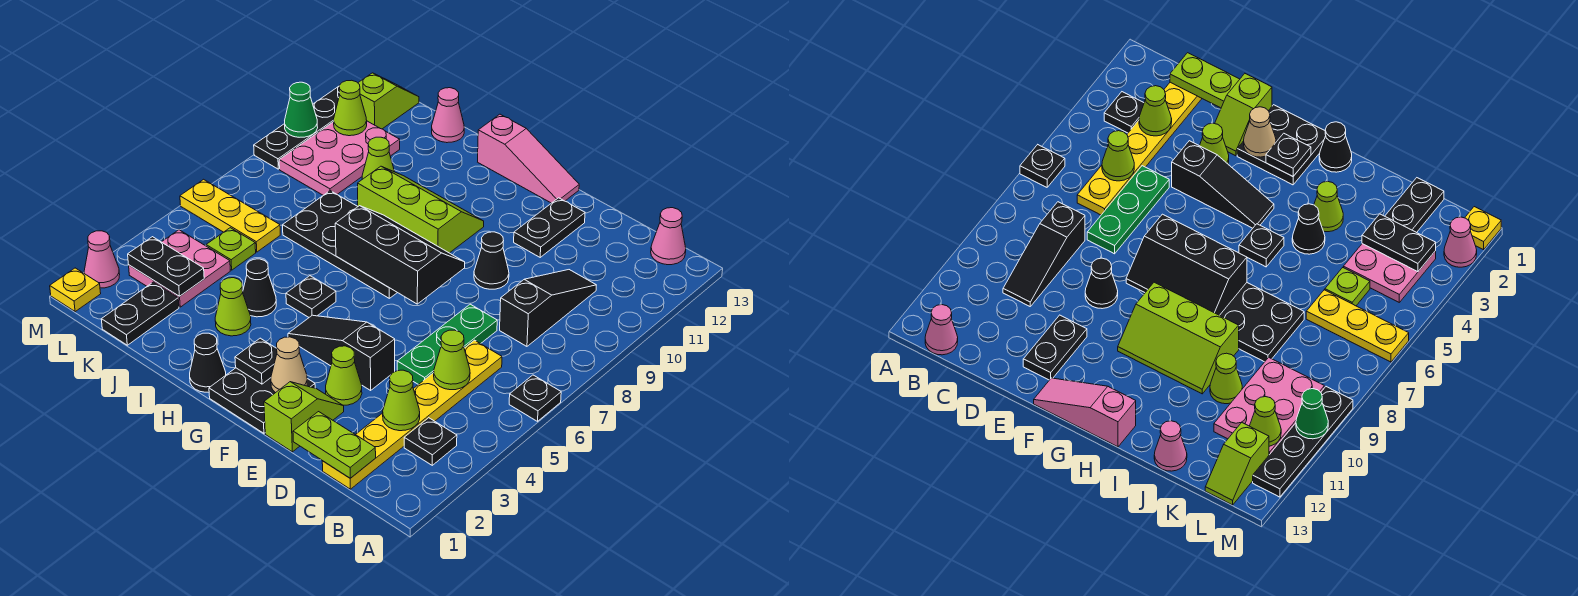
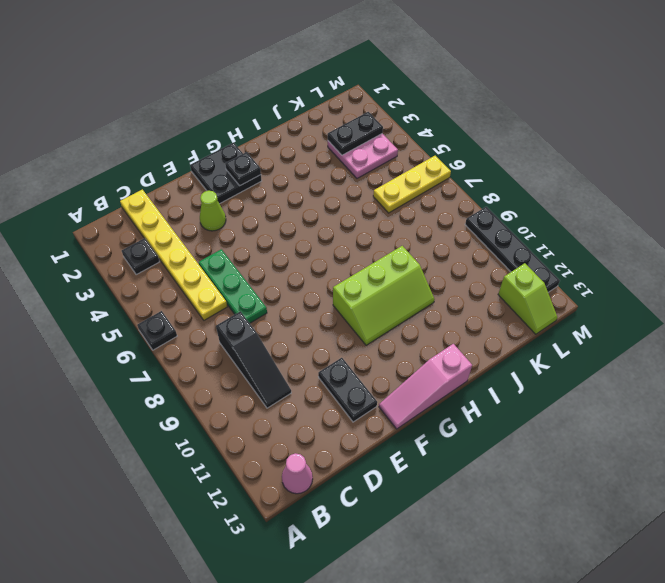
none -> lime 1x2 slope [264,382,344,452]
none -> black 1x3 slope [288,315,395,390]
none -> black 1x1 cone [474,232,509,289]
none -> black 2x4 plate [283,191,397,298]

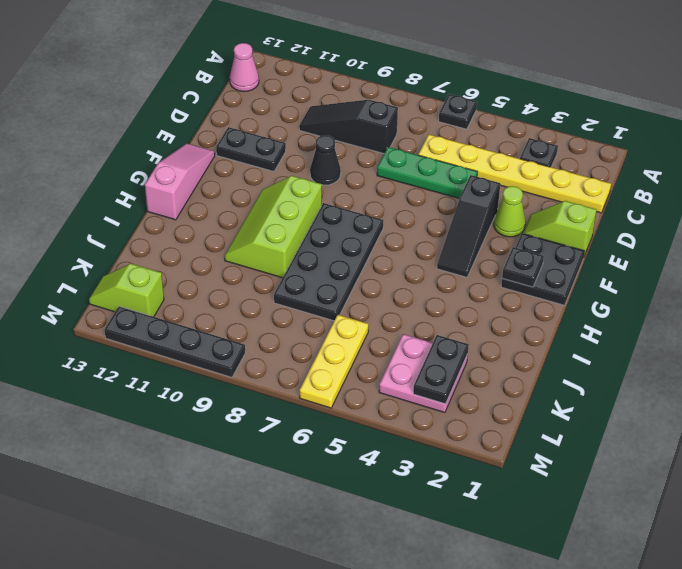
none -> black 1x1 cone [190,333,226,392]
none -> black 1x1 plate [286,276,336,317]
none -> lime 1x1 cone [215,278,251,336]
none -> black 1x1 cone [243,259,276,317]

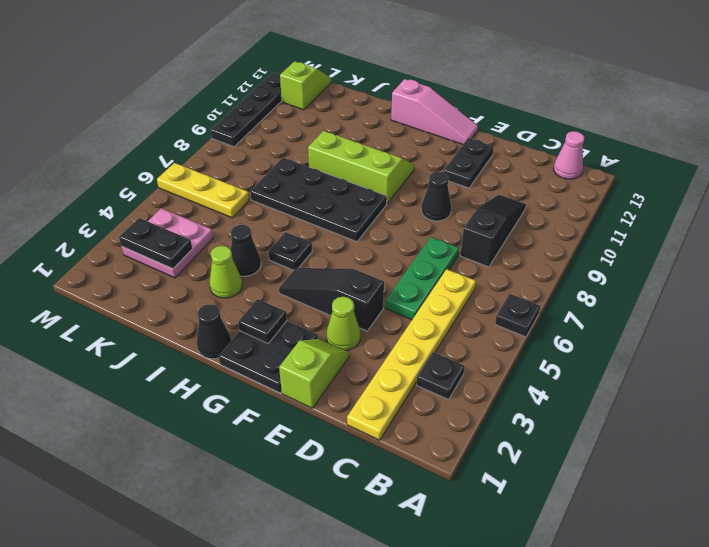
none -> lime 1x1 cone [362,137,395,179]
none -> pink 1x1 cone [432,88,464,143]
none -> black 1x2 plate [101,282,179,345]
none -> lime 1x1 plate [206,228,256,270]

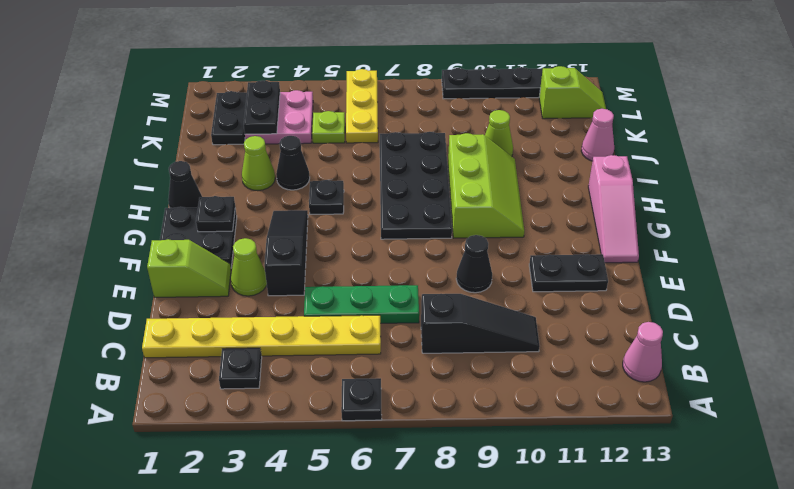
black 1x2 plate [211,91,247,145] -> black 1x2 plate turned to [101,282,179,345]
none -> pink 2x3 plate [279,121,400,195]
none -> yellow 1x1 plate [50,268,101,312]
none -> pink 1x1 cone [84,231,120,288]
none -> lime 1x2 plate [293,412,376,478]

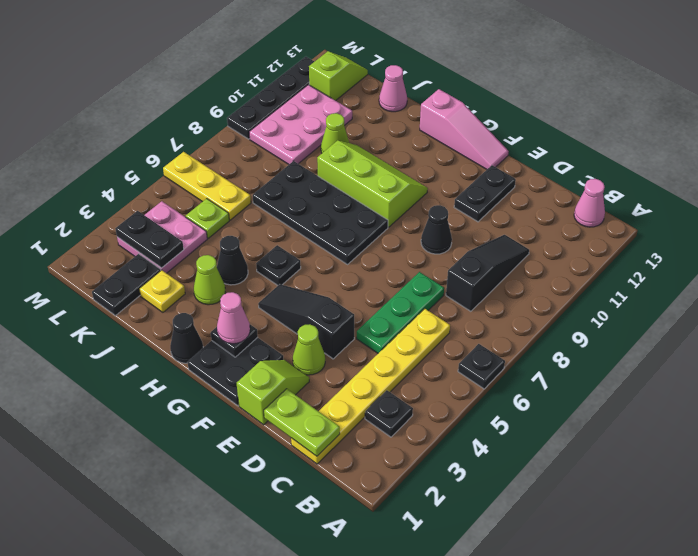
pink 1x1 cone [217,292,250,344] -> pink 1x1 cone moved to [84,231,120,288]
yellow 1x1 plate [139,270,185,312] -> yellow 1x1 plate moved to [50,268,101,312]
none -> lime 1x1 cone [383,370,420,431]
none -> lime 1x1 cone [434,330,470,390]
none -> tan 1x1 cone [271,337,307,393]
none -> black 2x3 slope [335,206,465,304]

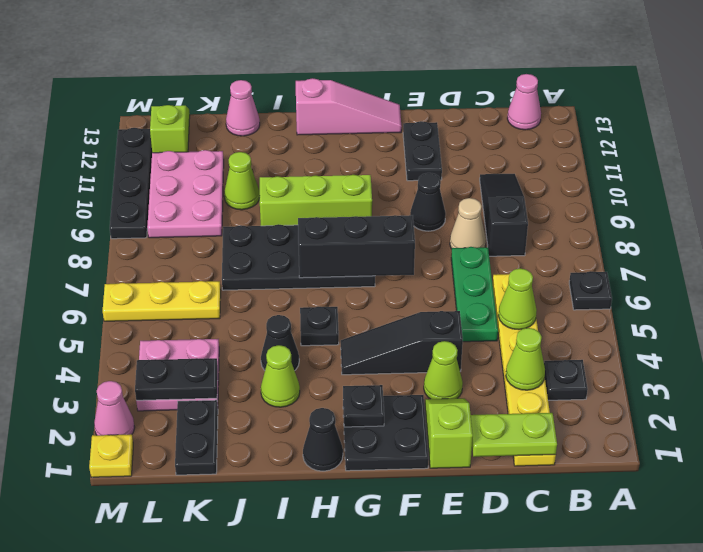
tan 1x1 cone [450,198,486,249] -> tan 1x1 cone moved to [271,337,307,393]
none -> lime 1x1 plate [206,228,256,270]
none -> lime 1x1 cone [334,80,367,136]
none -> green 1x1 cone [285,82,318,137]

